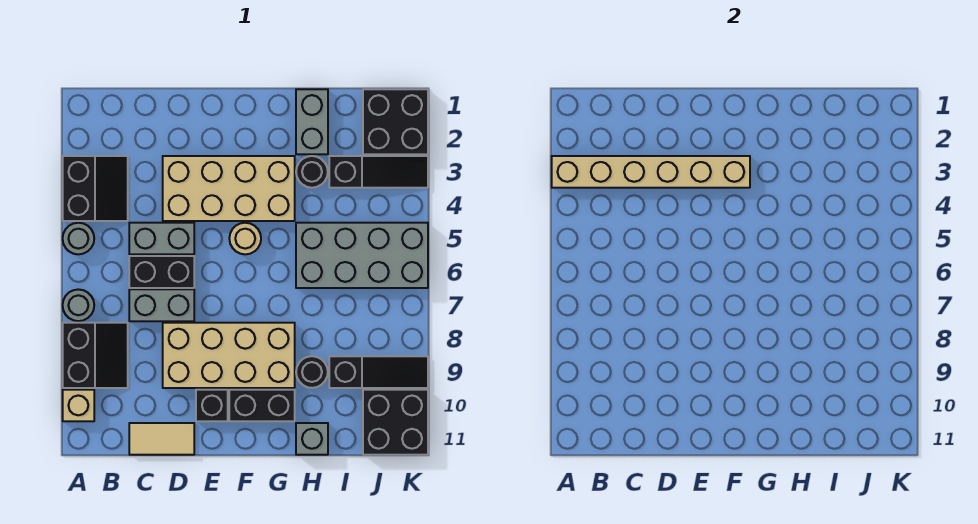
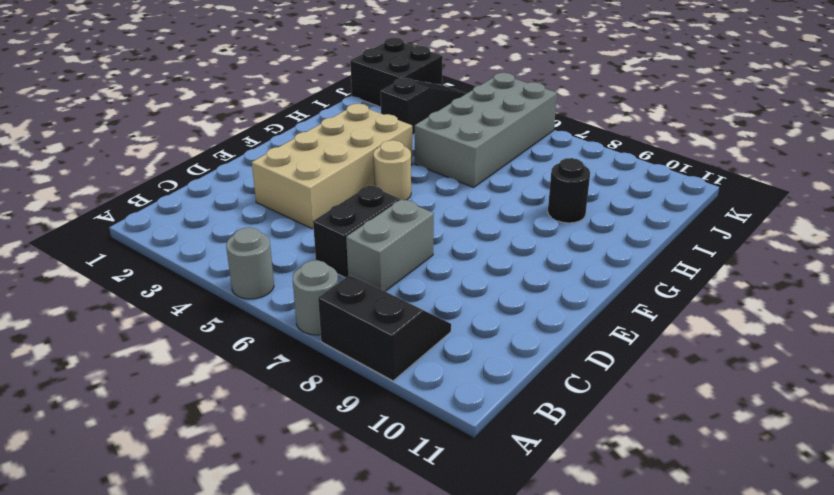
none -> black 2x2 slope [63,156,128,221]
none -> tan 1x1 brick [63,390,94,421]
none -> grey 1x2 brick [129,223,194,254]

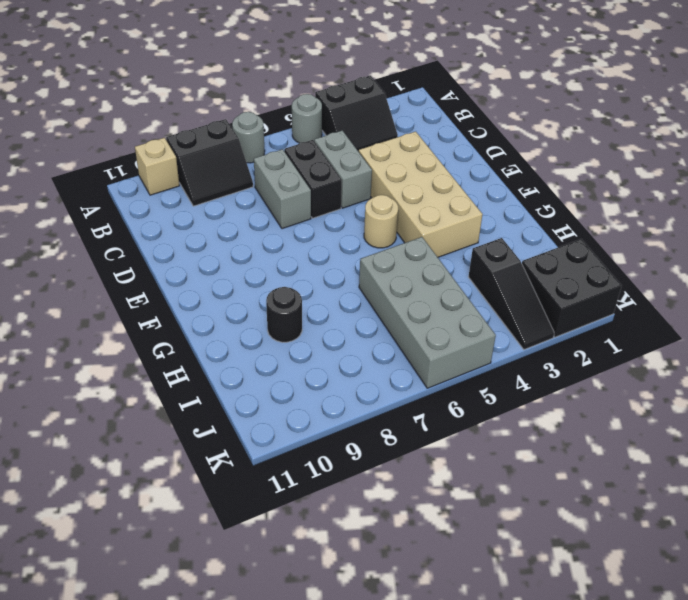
none -> tan 1x2 tile [129,423,194,455]
none -> tan 2x4 brick [163,323,295,388]
none -> black 1x1 brick [196,390,228,421]

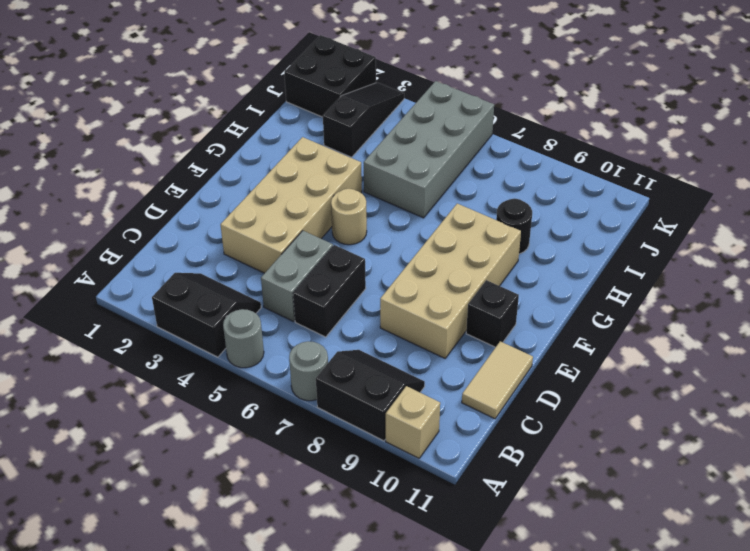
none -> grey 1x2 brick [129,289,194,321]
none -> black 1x2 brick [229,390,295,421]
none -> grey 1x2 brick [296,89,328,154]

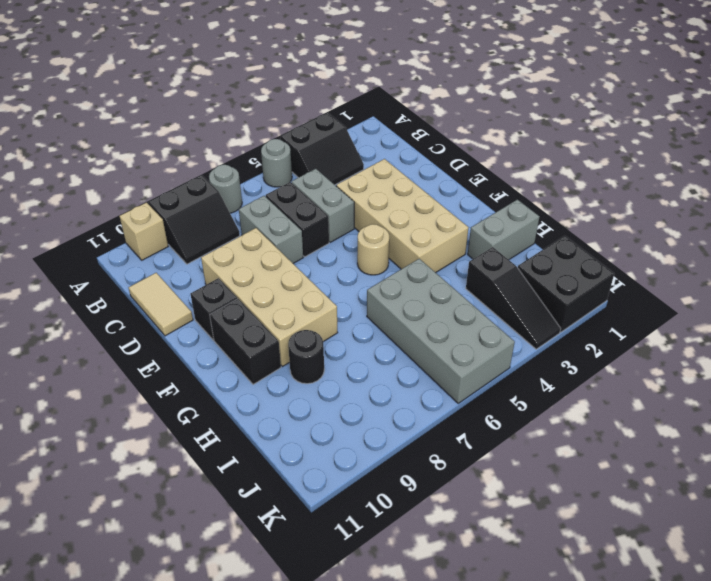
none -> black 1x1 round brick [296,156,328,188]
none -> grey 1x1 brick [296,423,328,455]
none -> black 1x3 slope [329,356,428,388]

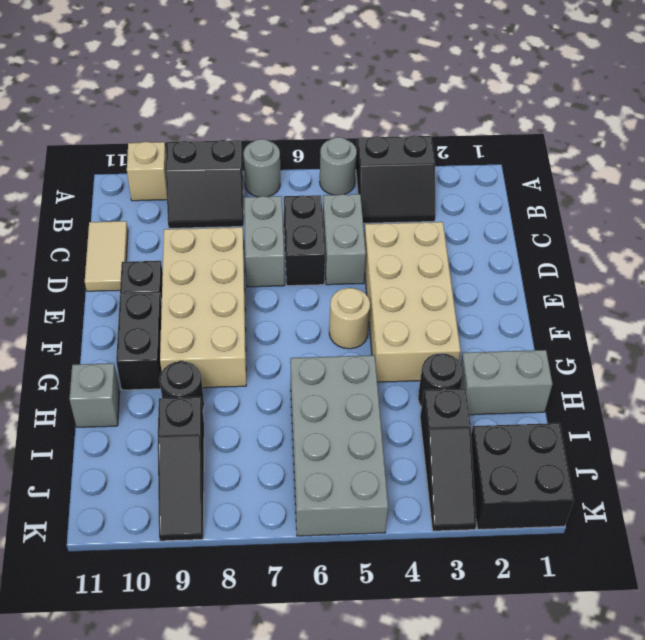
none -> black 2x2 brick [363,390,428,455]
none -> tan 1x6 brick [552,156,750,188]

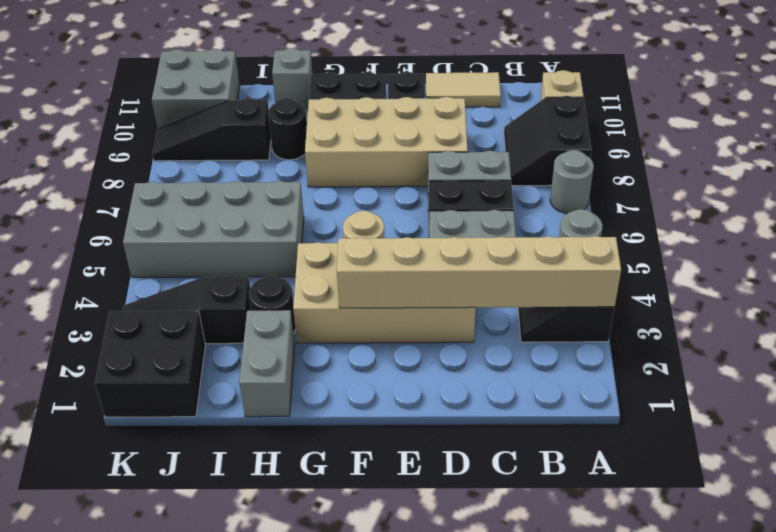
grey 2x2 brick [152,49,240,129] -> black 2x2 brick [363,390,428,455]

